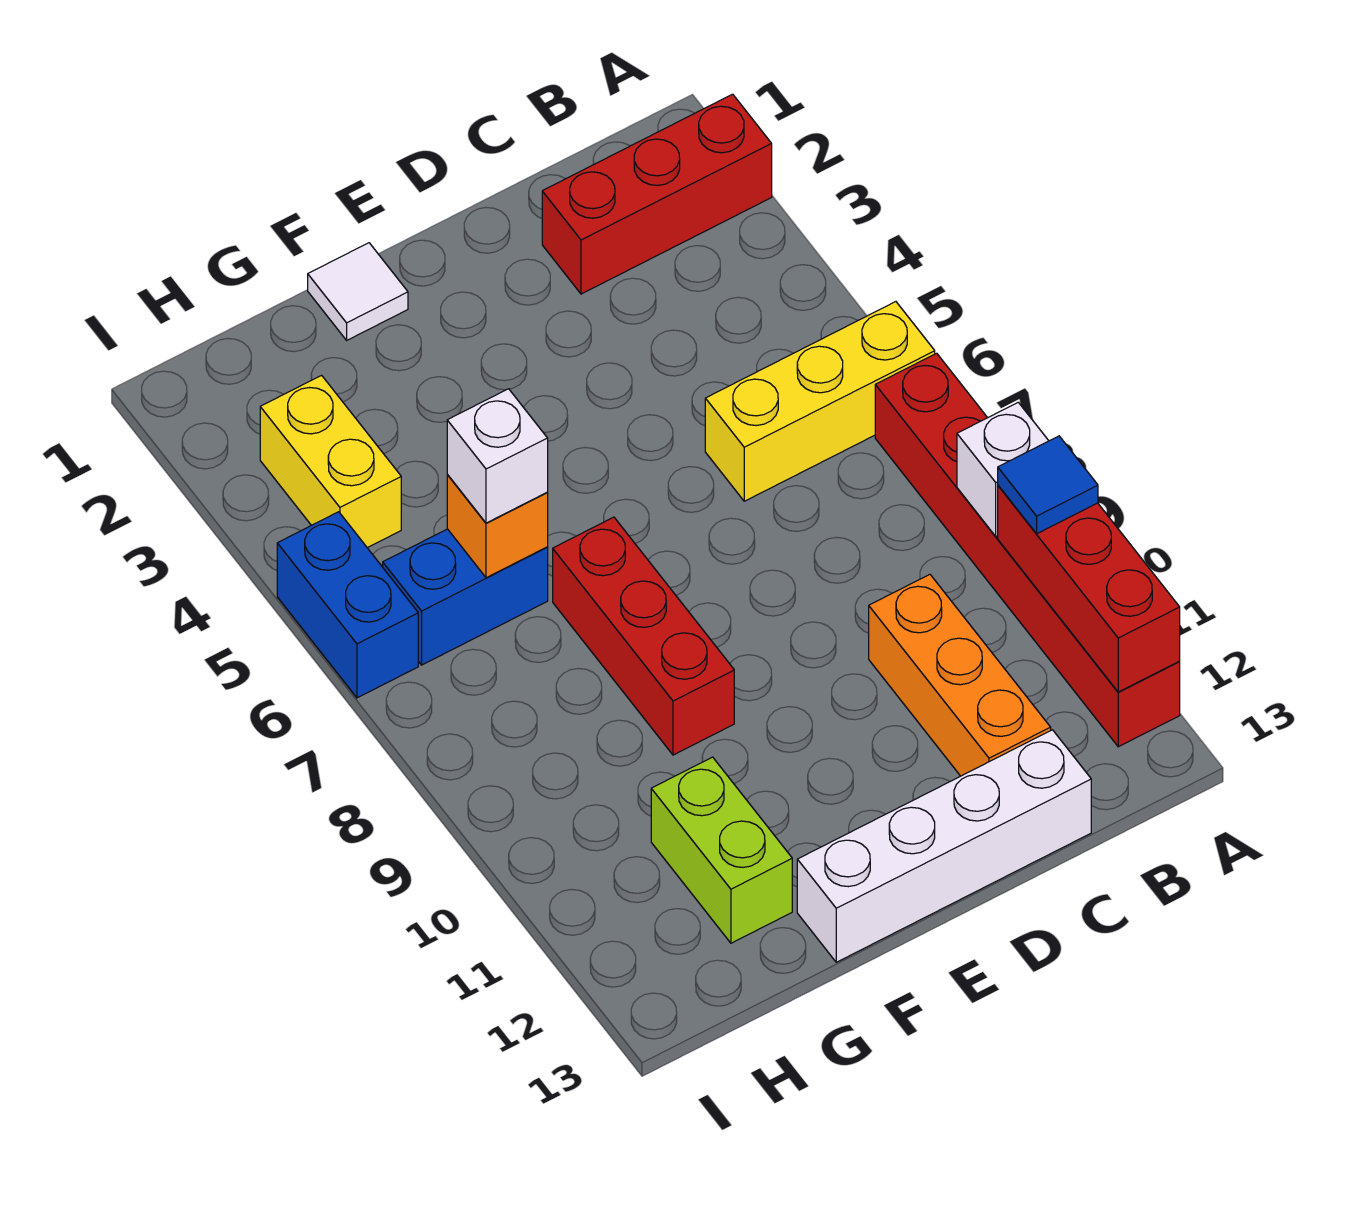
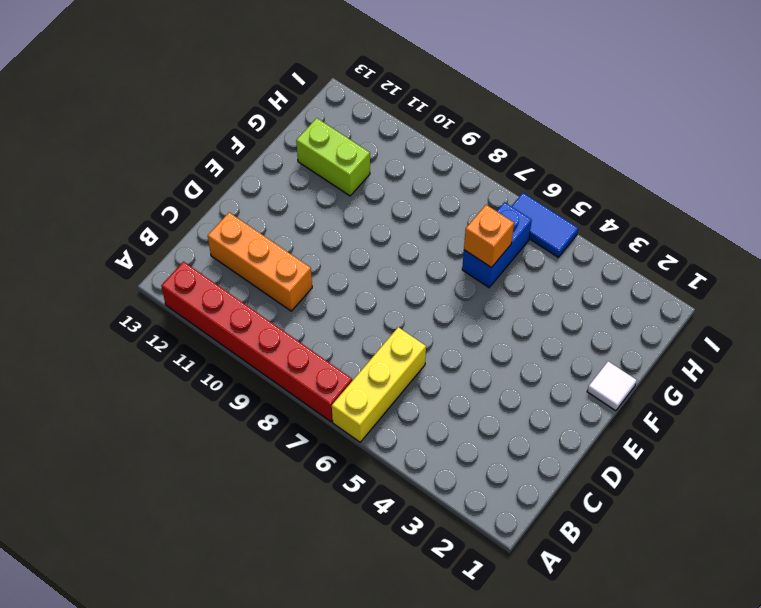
blue 1x2 tile [511,193,578,257] -> blue 1x2 brick [277,512,418,698]
none -> red 1x3 brick [542,94,772,294]
none -> white 1x4 brick [797,730,1091,962]
none -> red 1x3 brick [553,517,734,755]

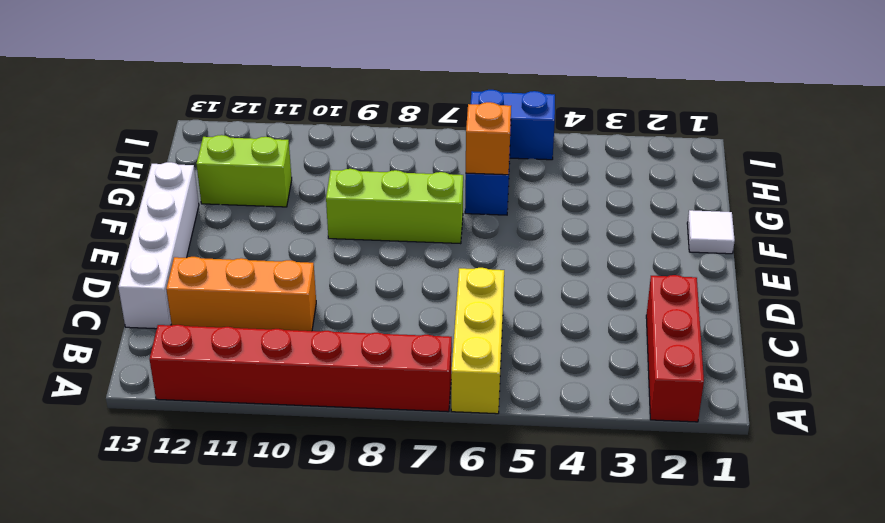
lime 1x3 brick [326,169,463,244] -> red 1x3 brick [553,517,734,755]
none -> yellow 1x2 brick [260,375,401,548]
none -> white 1x1 brick [957,402,1049,536]
none -> red 1x3 brick [998,486,1180,692]

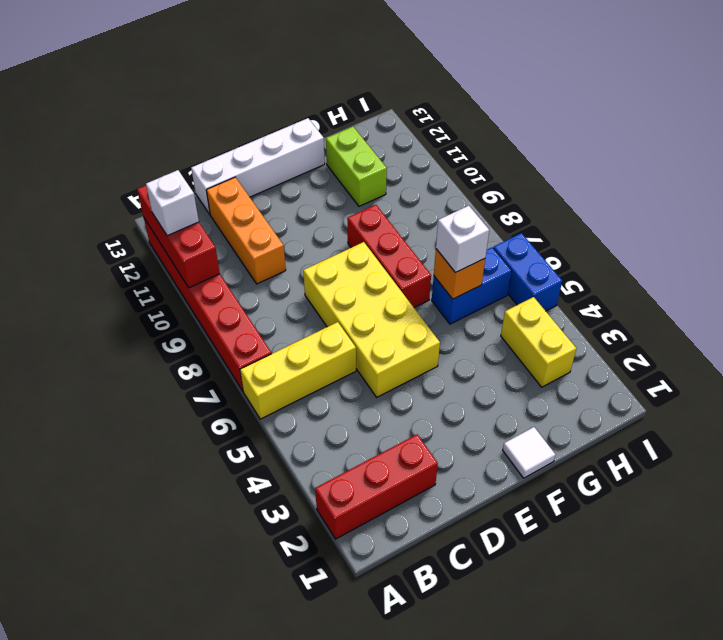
white 1x1 brick [146,170,199,236] -> white 1x1 brick moved to [957,402,1049,536]
yellow 2x4 brick [303,242,440,397] -> none
none -> blue 1x1 tile [998,436,1098,534]

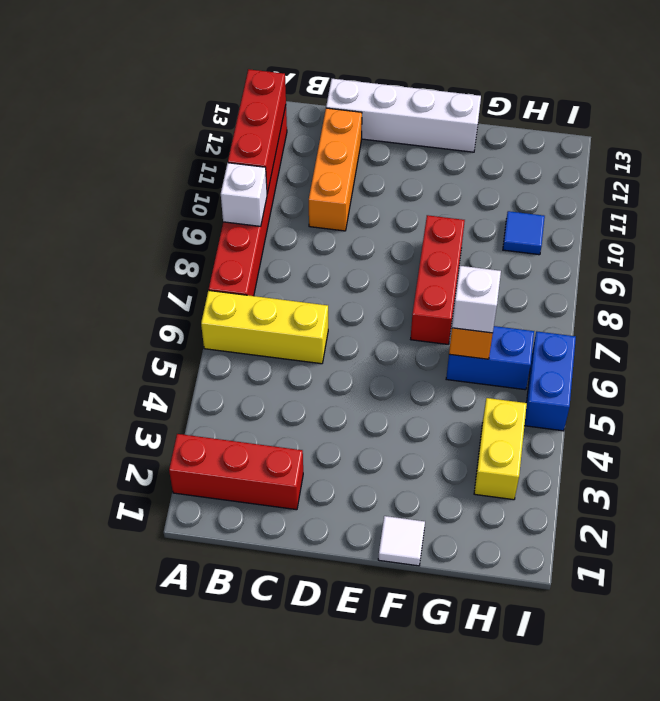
blue 1x1 tile [503,211,545,255] -> blue 1x1 tile moved to [998,436,1098,534]
none -> lime 1x2 brick [651,757,792,943]

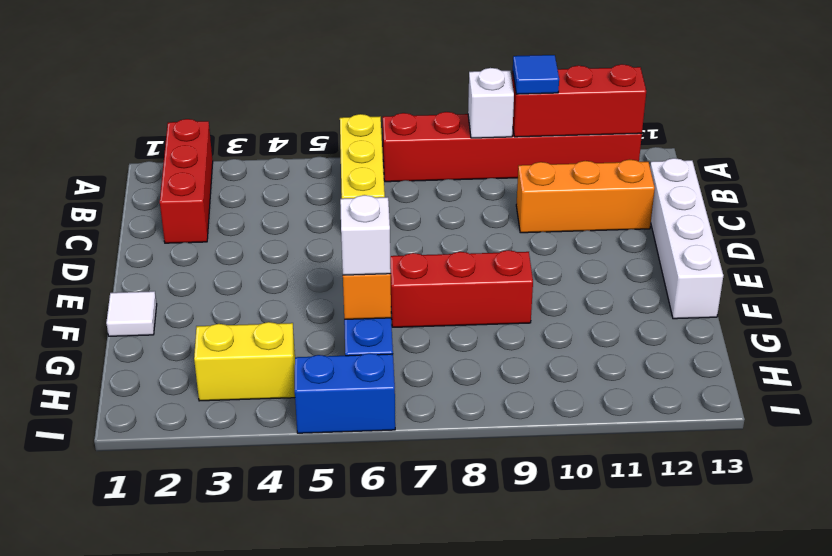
none -> lime 1x2 brick [651,757,792,943]

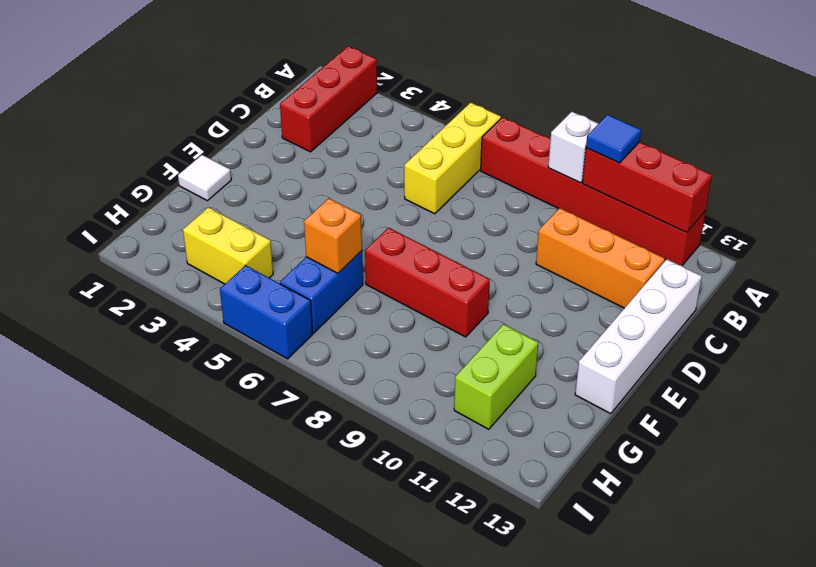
lime 1x2 brick [454,324,538,429] -> lime 1x2 brick turned to [651,757,792,943]
none -> white 1x1 brick [447,389,548,523]

